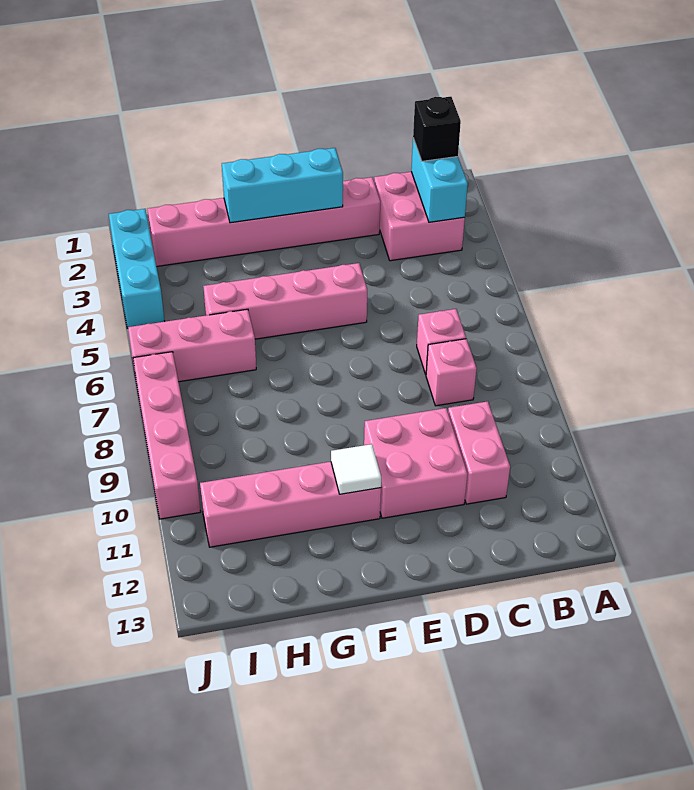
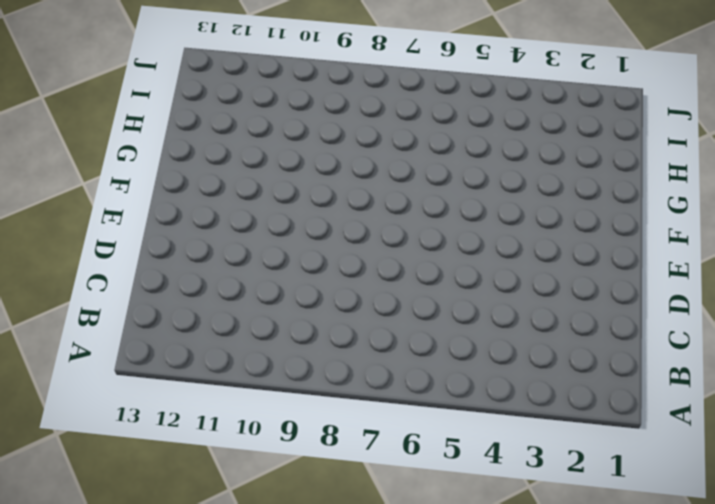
none -> pink 2x2 brick [374,172,465,261]
none -> pink 1x1 brick [417,309,466,374]
none -> pink 1x1 brick [426,339,477,406]

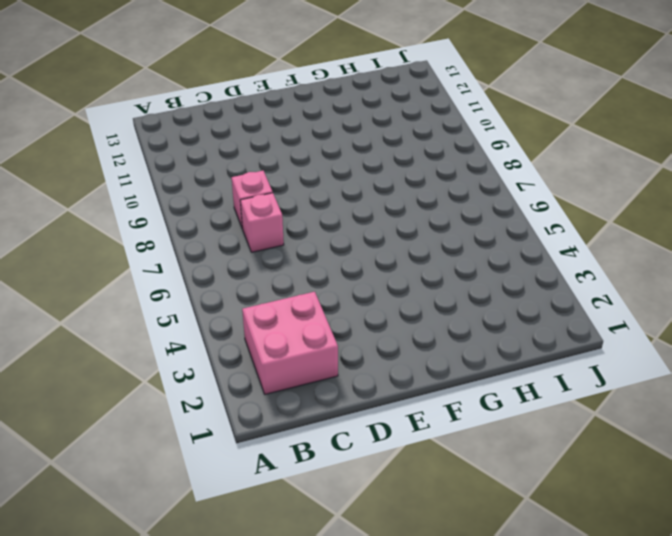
none -> pink 1x2 brick [448,401,510,504]
none -> pink 1x6 brick [147,177,380,267]
none -> pink 2x2 brick [364,408,467,518]

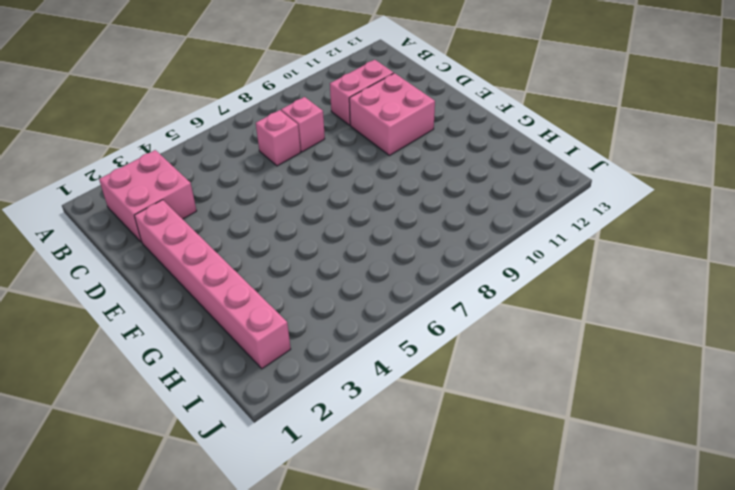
none -> pink 1x4 brick [203,263,367,339]
none -> pink 1x4 brick [200,462,381,547]
none -> pink 1x3 brick [128,309,256,382]

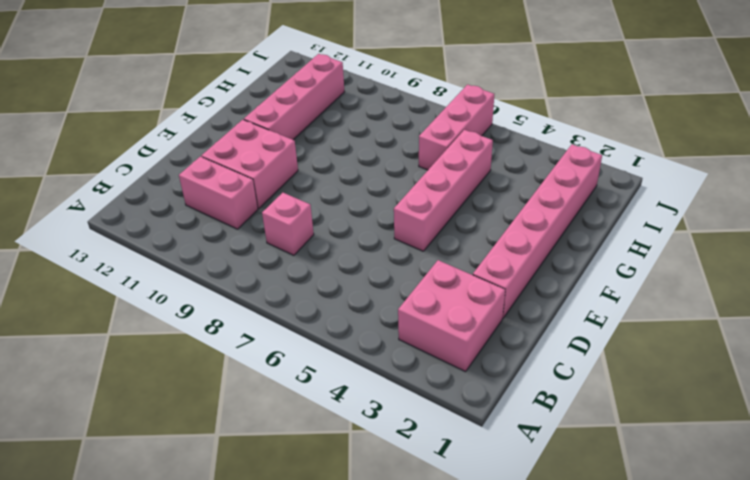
none -> pink 1x1 brick [417,309,466,374]
none -> cyan 1x3 brick [109,209,165,328]
none -> pink 1x4 brick [133,352,201,519]

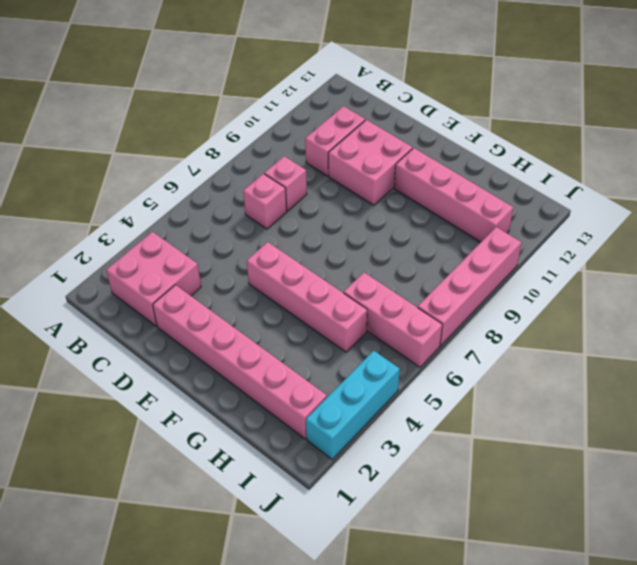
none -> cyan 1x2 brick [411,138,468,222]
none -> cyan 1x3 brick [222,148,343,223]
none -> white 1x1 tile [331,444,381,494]

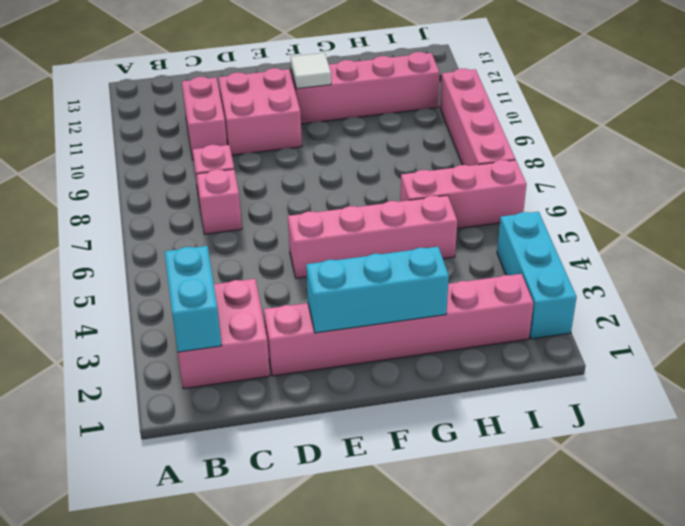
none -> black 1x1 brick [413,97,461,161]

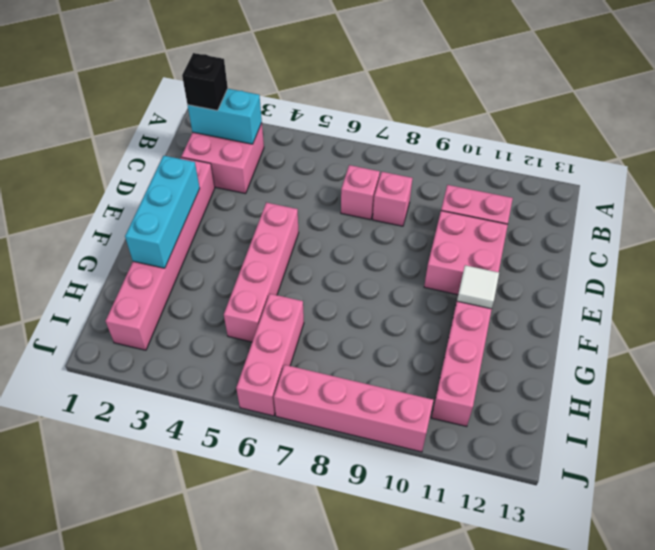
none -> cyan 1x3 brick [109,209,165,328]

